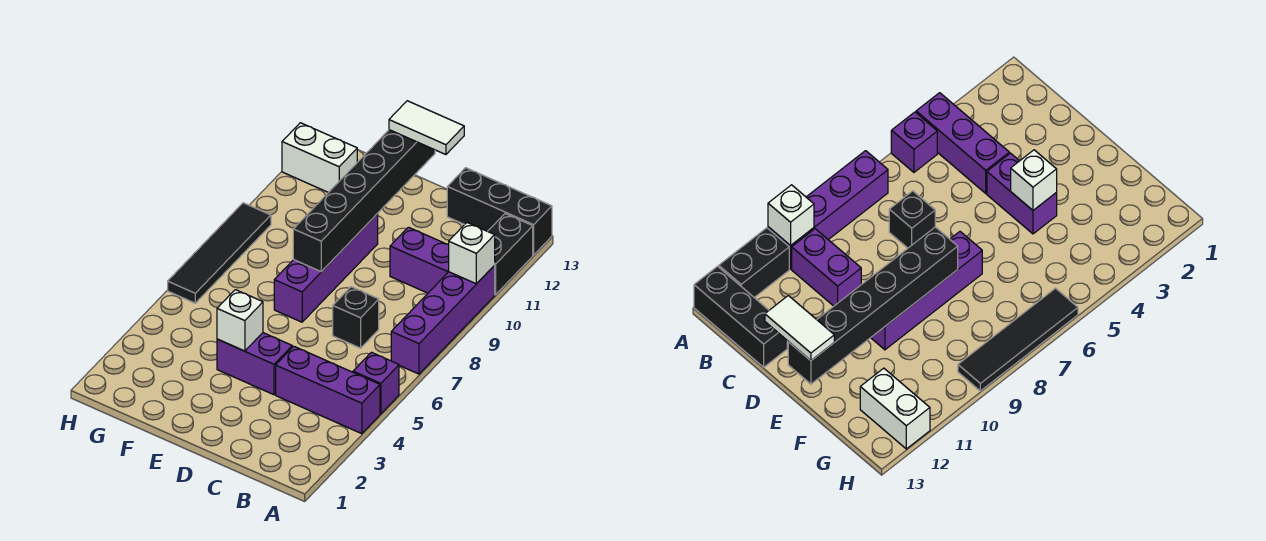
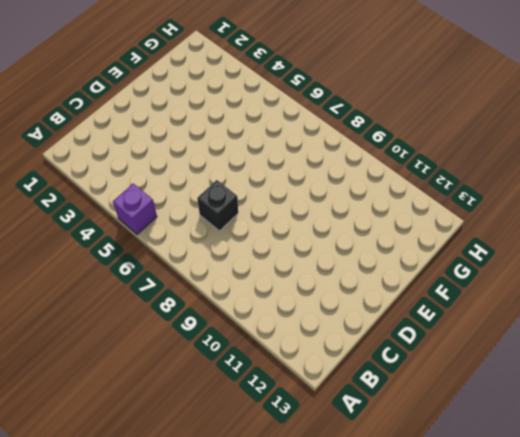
none -> purple 1x3 brick [276,346,380,434]
none -> purple 1x4 brick [391,266,495,374]
none -> black 1x2 brick [488,214,533,295]

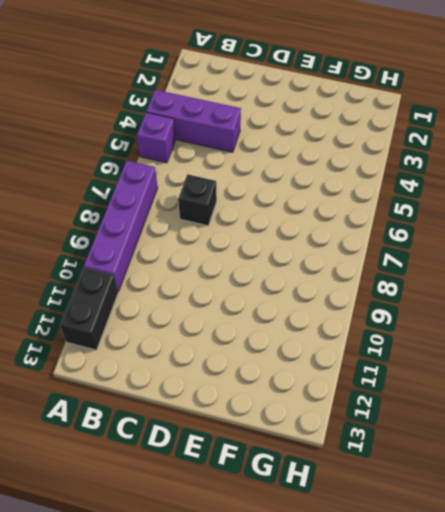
none -> black 1x3 brick [447,168,552,255]
none -> purple 1x2 brick [390,227,449,293]
none -> purple 1x2 brick [217,333,292,395]

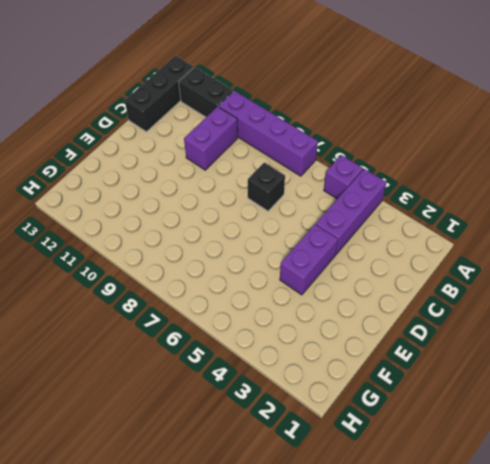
none -> purple 1x4 brick [274,214,378,322]
none -> white 1x2 brick [282,123,357,193]
none -> black 1x4 tile [168,203,271,303]

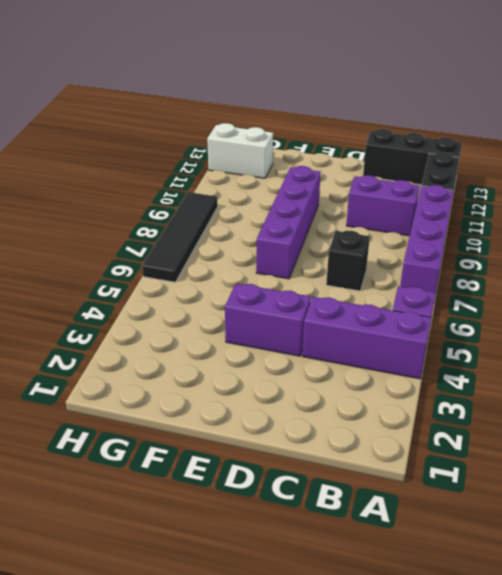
none -> white 1x1 brick [449,223,495,284]
none -> white 1x1 brick [217,290,263,351]
none -> black 1x6 brick [293,130,435,272]

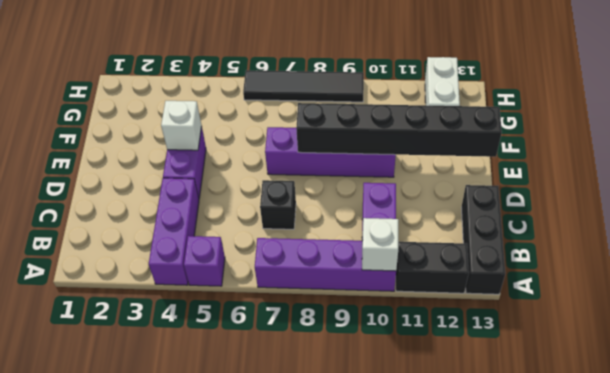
none -> white 1x2 tile [389,101,464,155]

